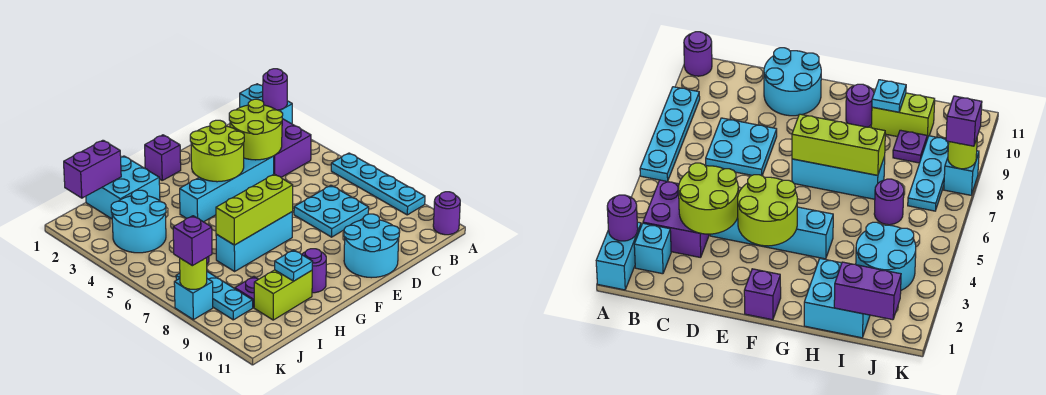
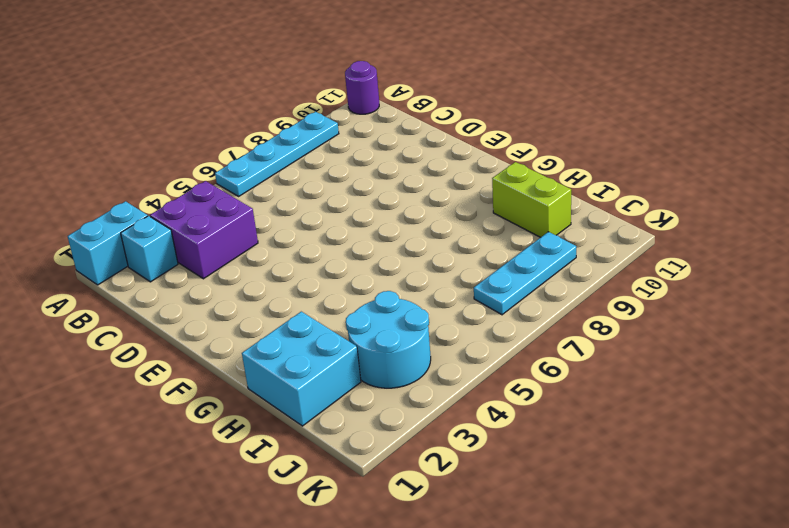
none -> cyan 2x2 plate [294,185,369,237]
none -> cyan 1x4 brick [180,156,274,222]
none -> cyan 2x2 round brick [344,214,400,278]

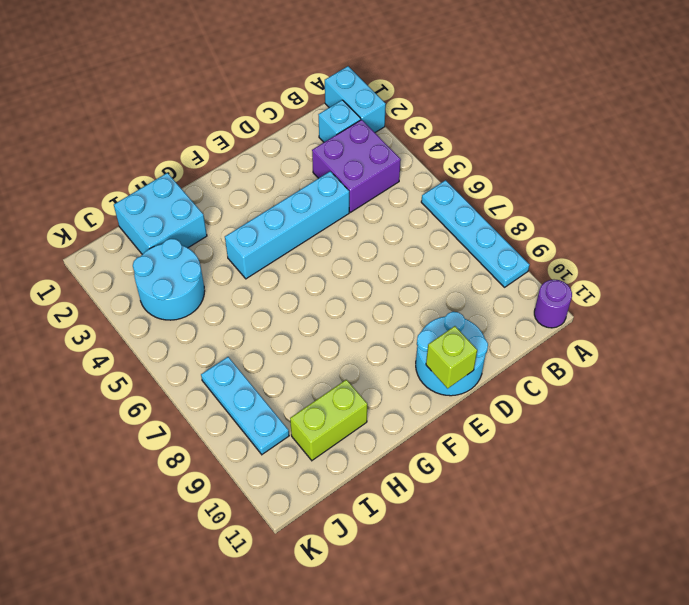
lime 1x1 brick [426,326,477,388] -> none
none -> cyan 2x2 plate [294,185,369,237]
none -> purple 1x1 brick [145,135,181,180]
none -> cyan 1x3 brick [216,212,293,271]

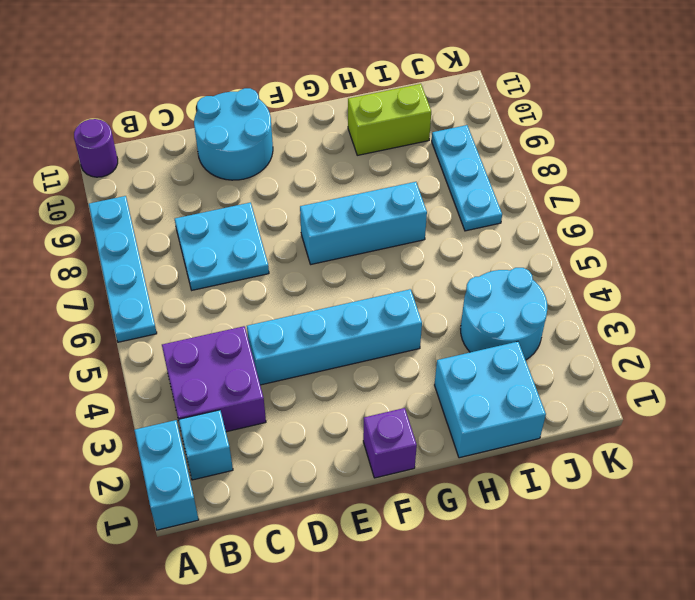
none -> purple 1x1 round brick [301,249,326,293]
none -> purple 1x1 round brick [874,179,904,225]
none -> purple 1x1 plate [235,277,259,308]

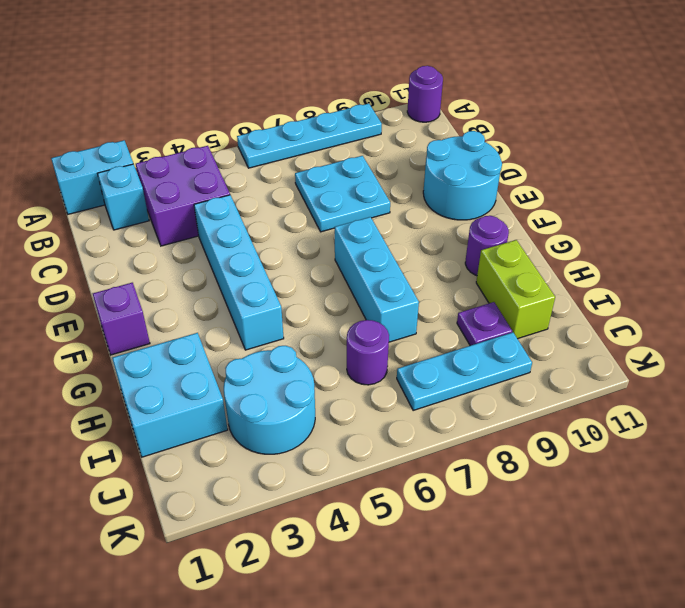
none -> cyan 1x1 brick [174,279,213,320]
none -> purple 1x1 round brick [263,69,287,110]
none -> lime 2x2 round brick [229,99,283,160]

